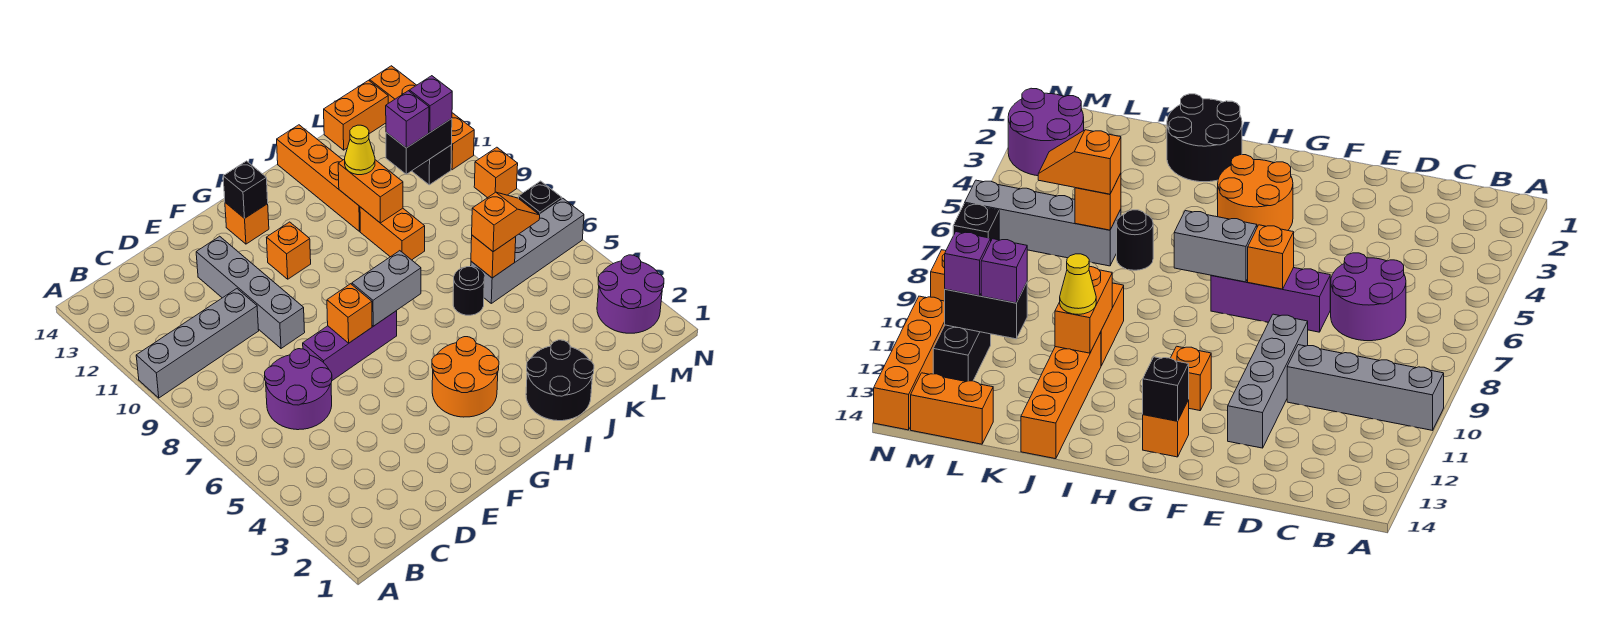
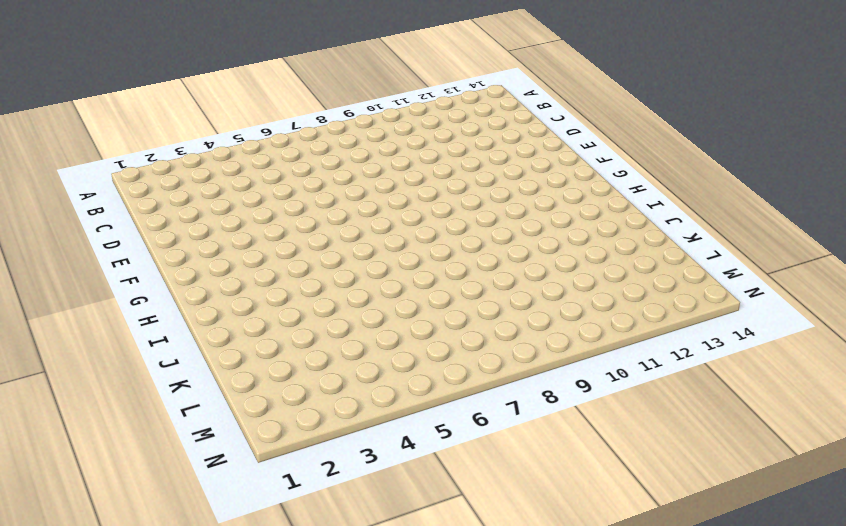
none -> grey 1x4 brick [136,289,259,398]
none -> purple 2x2 round brick [265,349,332,430]
none -> purple 1x3 brick [303,311,397,380]

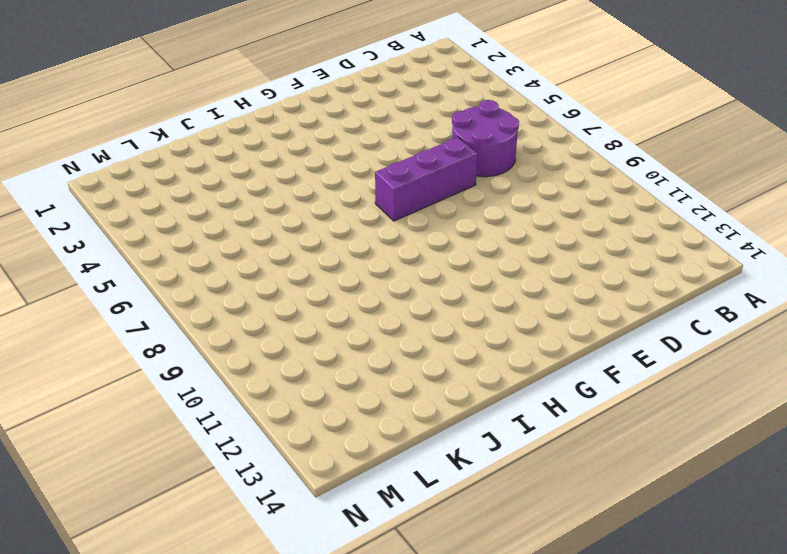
none -> grey 1x4 brick [136,289,259,398]
none -> grey 1x4 brick [196,236,305,348]
none -> orange 2x2 round brick [432,337,499,417]

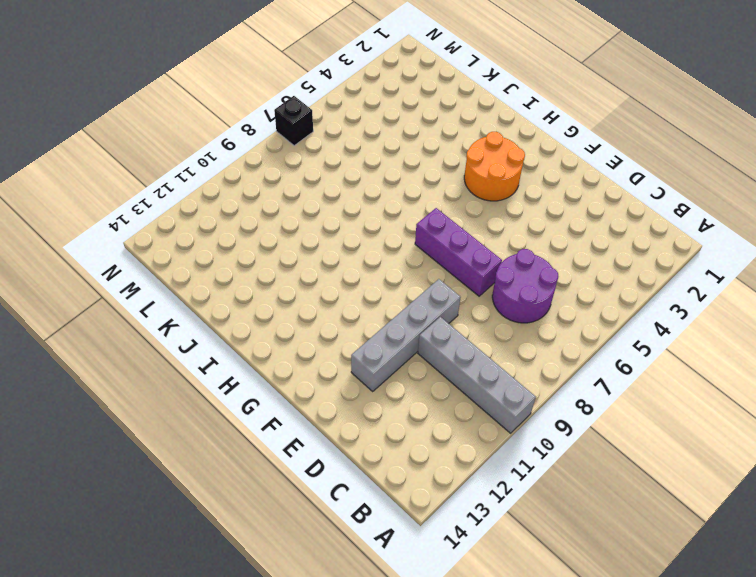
none -> orange 1x1 brick [266,222,311,279]
none -> orange 1x1 brick [225,203,269,244]
none -> black 2x2 round brick [526,340,594,421]

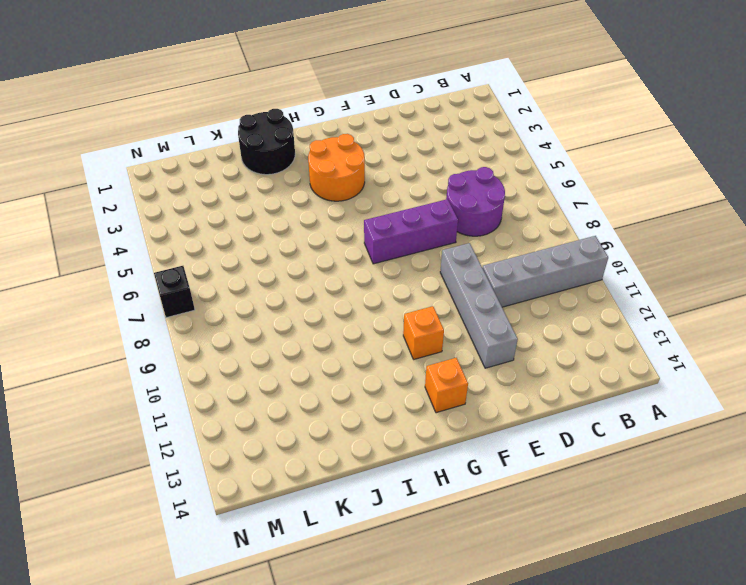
none -> black 1x1 round brick [453,267,485,315]
none -> orange 1x2 brick [360,207,425,260]
none -> orange 1x4 brick [277,125,360,231]

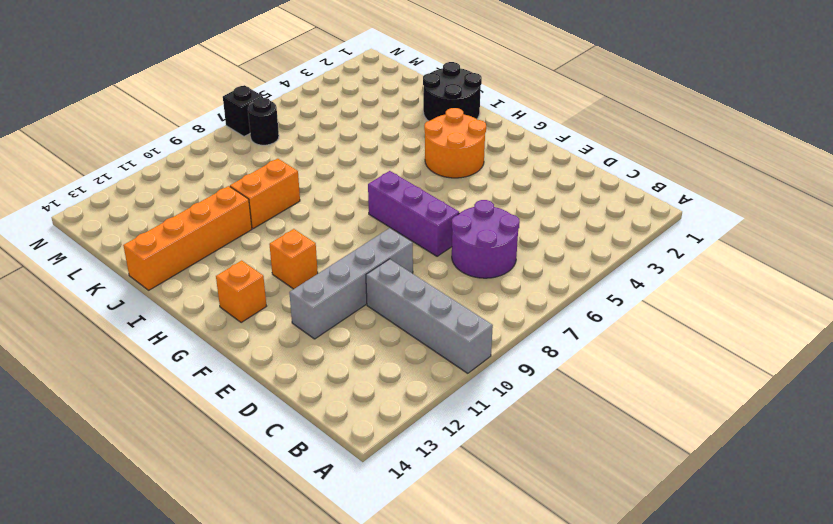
black 1x1 round brick [248,98,279,145] -> black 1x1 round brick moved to [453,267,485,315]
none -> grey 1x4 brick [471,198,584,303]
none -> orange 1x2 brick [324,80,388,150]
none -> purple 2x2 round brick [597,255,664,333]

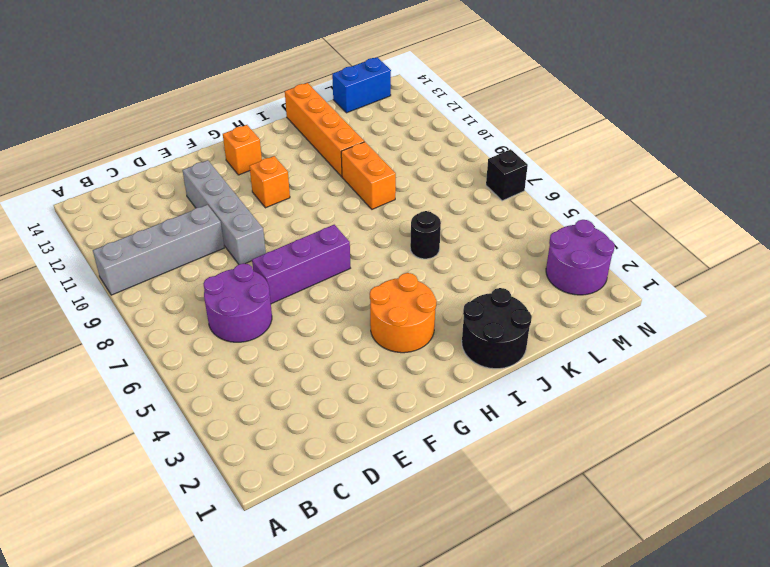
blue 1x2 brick [332,57,391,113] -> orange 1x2 brick [324,80,388,150]
none -> grey 1x4 brick [471,198,584,303]
none -> black 1x2 brick [412,145,452,185]
none -> orange 1x1 brick [474,147,518,198]

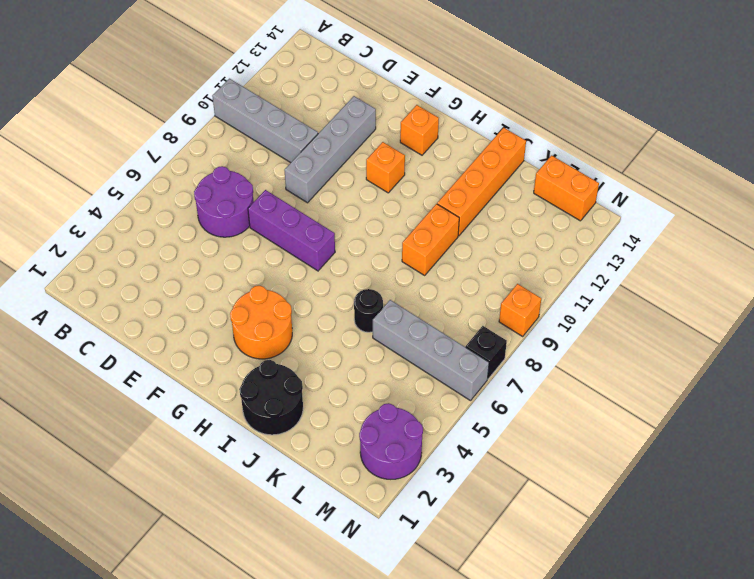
none -> black 1x2 brick [412,145,452,185]
none -> orange 1x4 brick [370,66,474,170]
none -> orange 1x1 brick [327,284,372,343]

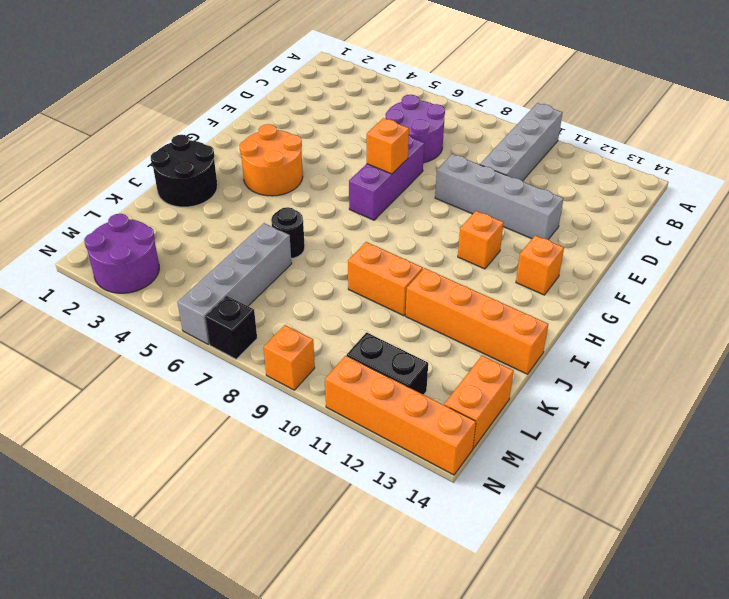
none -> grey 1x2 brick [352,251,421,326]
none -> black 1x1 brick [223,161,268,218]
none -> orange 1x2 brick [338,159,403,223]

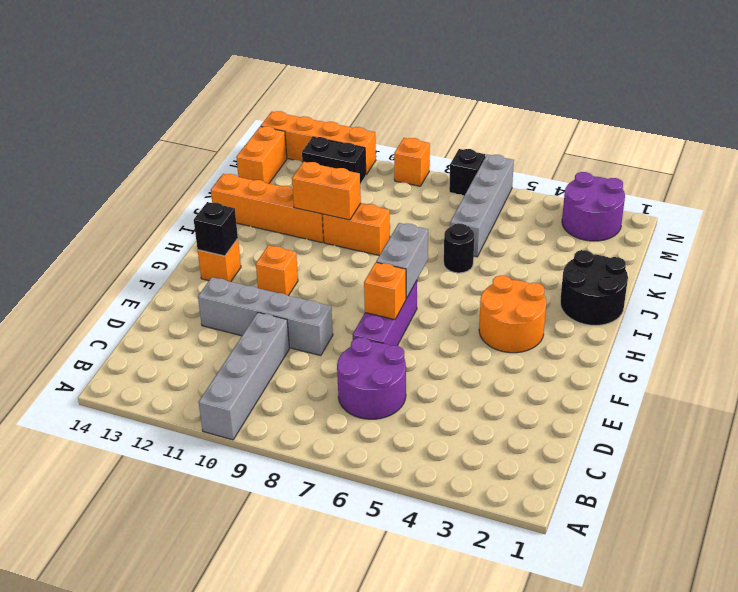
none -> orange 1x1 brick [471,235,516,278]
none -> black 1x2 brick [386,119,452,174]
none -> yellow 1x1 cone [345,125,375,175]

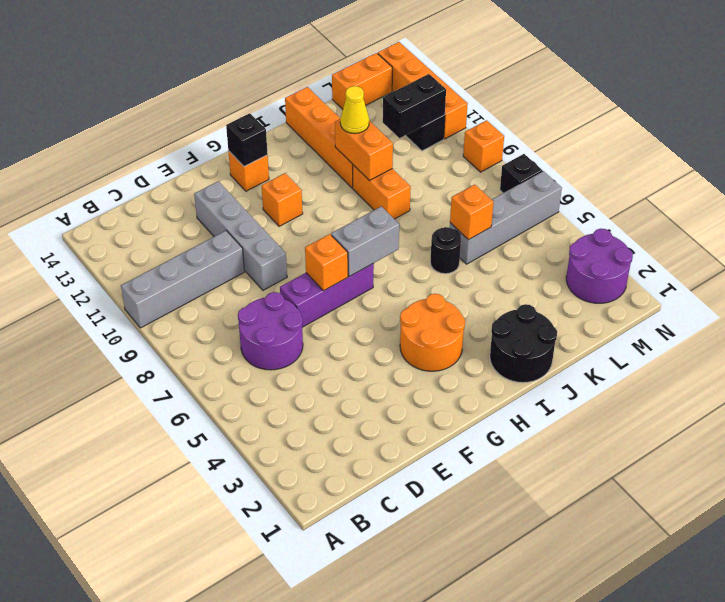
none -> orange 1x2 slope [472,192,540,252]
none -> purple 1x1 brick [386,91,429,148]
none -> purple 1x1 brick [409,76,452,132]

